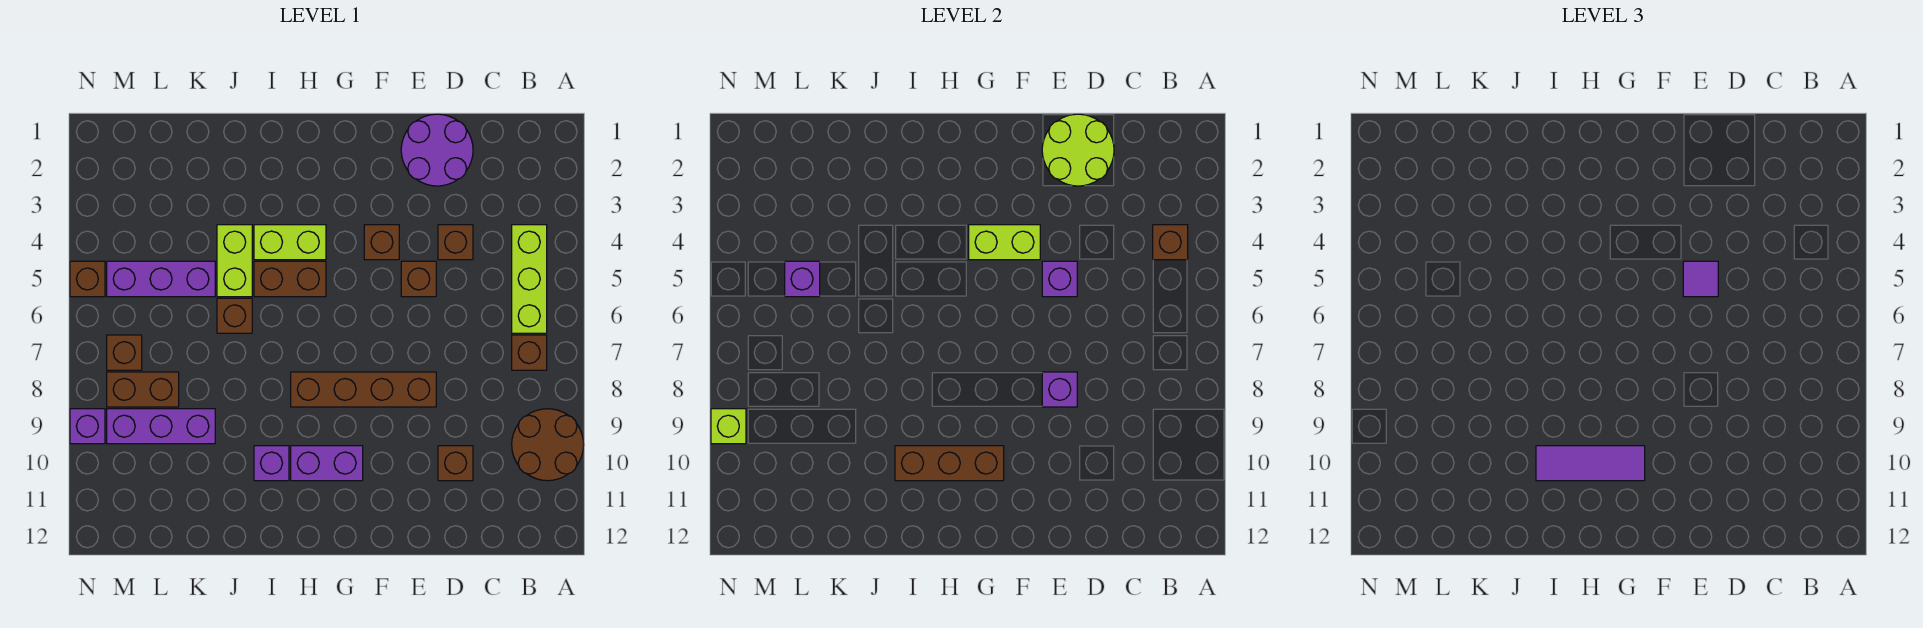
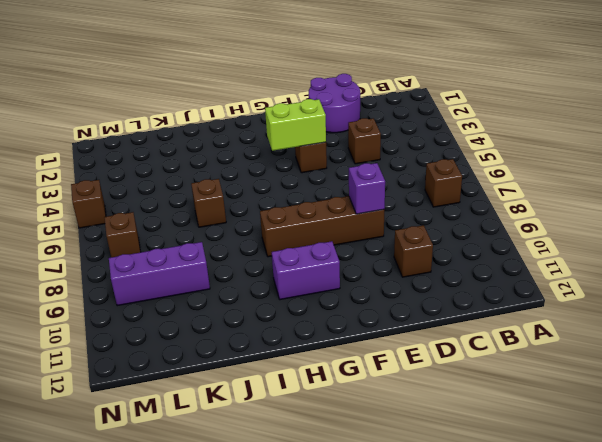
none -> brown 2x2 round brick [512,409,584,481]
none -> lime 1x3 brick [512,225,547,333]
none -> brown 1x1 brick [401,261,436,297]
none -> lime 1x2 brick [254,225,326,260]

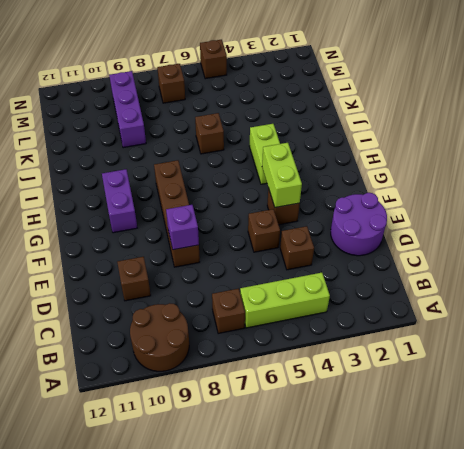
none -> brown 1x2 brick [254,261,326,297]
none -> purple 1x1 brick [254,446,289,481]
none -> lime 1x2 brick [217,225,252,297]
none -> purple 1x3 brick [107,261,215,297]

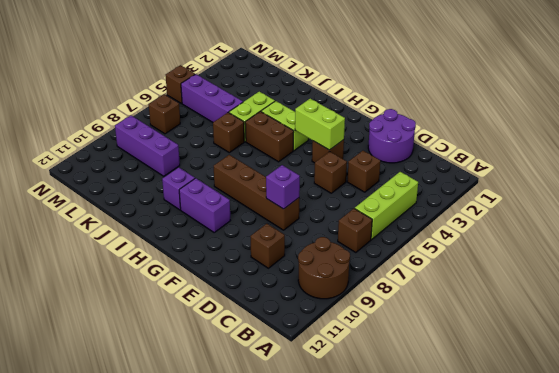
none -> brown 1x2 brick [107,372,179,407]
none -> purple 1x1 brick [70,409,105,444]
none -> brown 1x1 brick [1153,225,1188,260]
none -> lime 2x2 round brick [1042,114,1114,186]

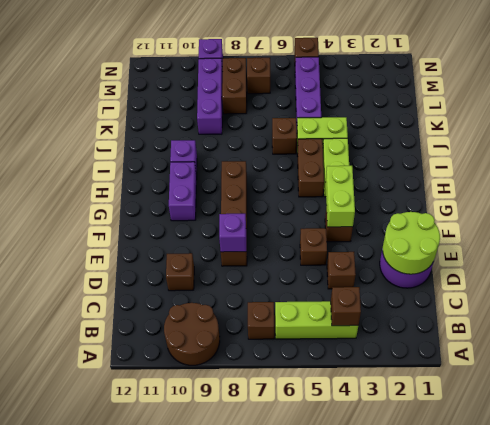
none -> purple 1x1 brick [1042,261,1077,297]
none -> brown 1x3 brick [895,446,1004,481]
none -> purple 1x1 brick [785,261,820,297]
none -> lime 1x1 brick [711,409,746,444]

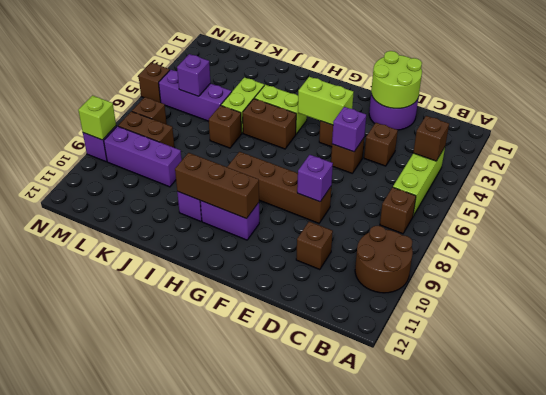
none -> purple 1x1 tile [1683,261,1718,297]
none -> purple 1x3 tile [1536,446,1645,481]

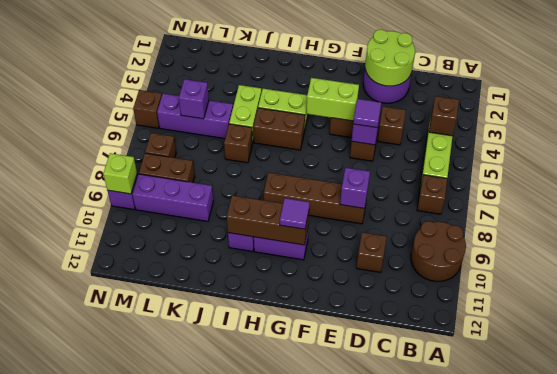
purple 1x1 tile [280,198,310,229] -> purple 1x3 tile [1536,446,1645,481]

